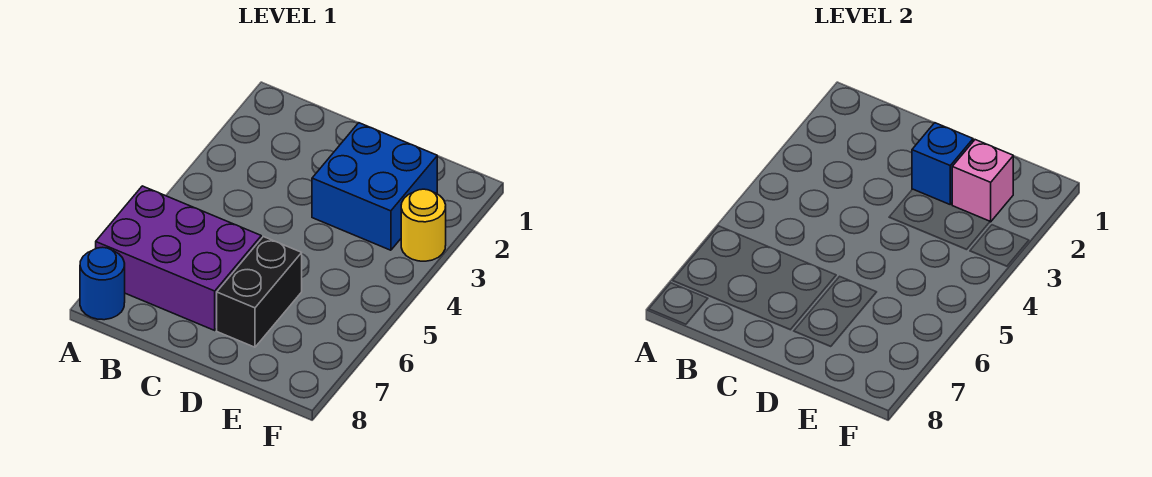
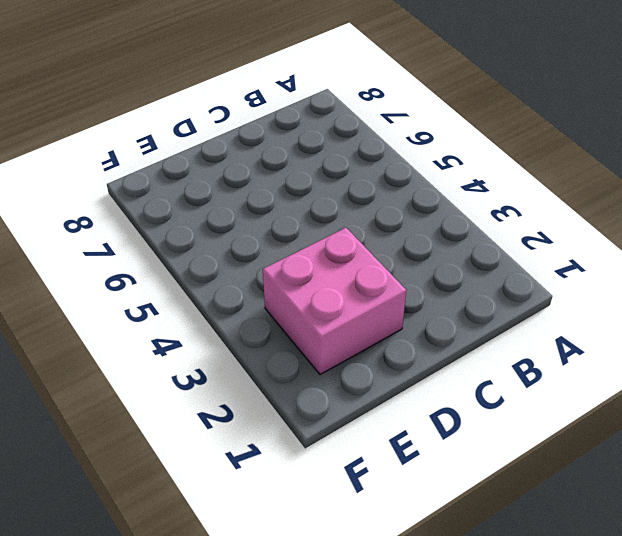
pink 2x2 brick [263,228,406,375] -> blue 2x2 brick [312,123,437,250]
none -> purple 2x3 brick [96,186,261,330]
none -> blue 1x1 round brick [80,247,125,320]

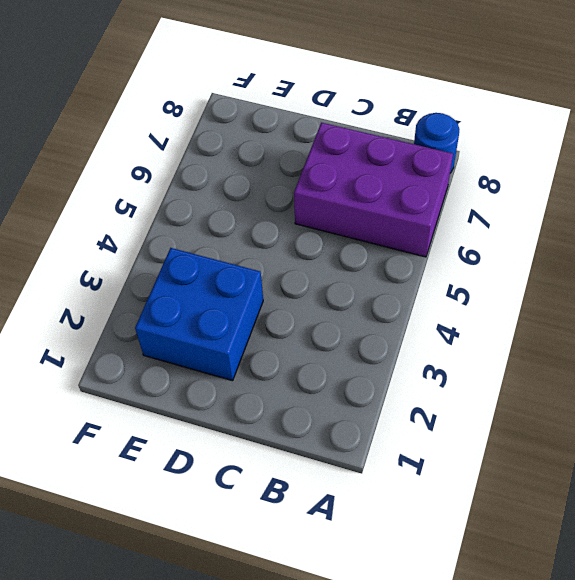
none -> black 1x2 brick [217,237,302,347]
none -> yellow 1x1 round brick [401,189,446,261]

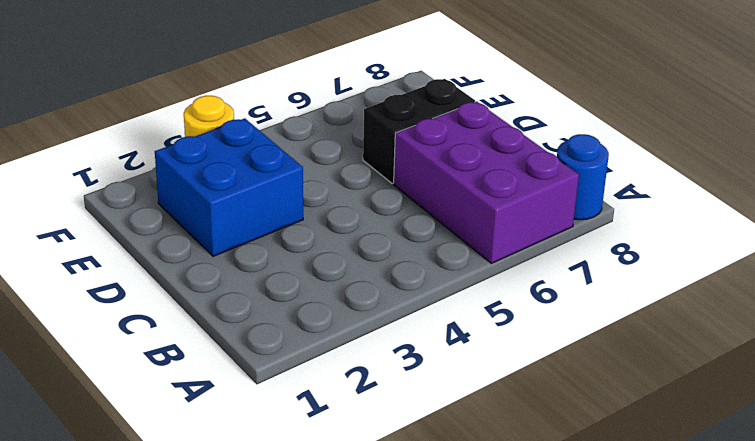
none -> blue 1x1 brick [912,123,973,204]
none -> pink 1x1 brick [952,140,1013,222]

